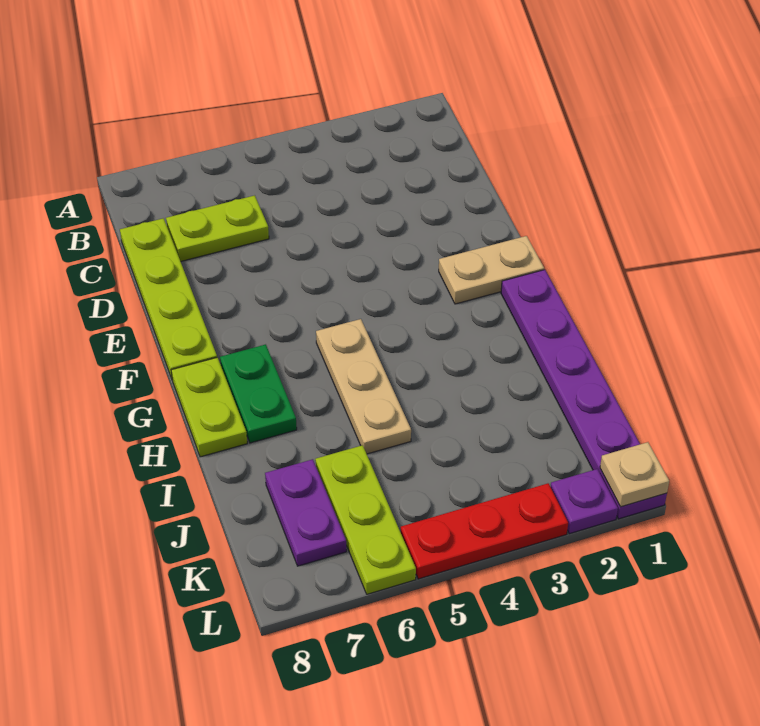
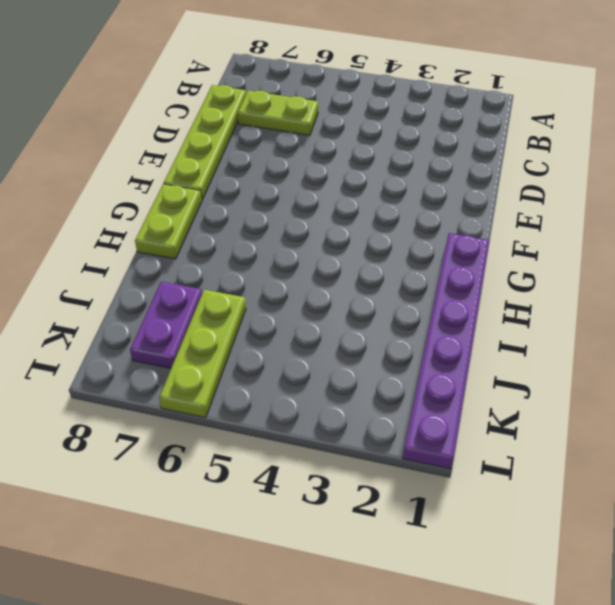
none -> tan 1x2 plate [439,236,544,304]
none -> tan 1x3 plate [316,319,411,454]
none -> green 1x2 plate [220,344,297,443]

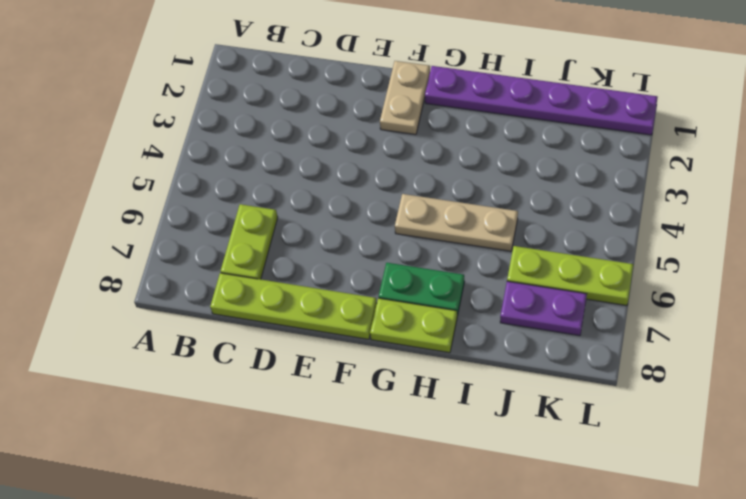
none -> purple 1x1 plate [550,469,618,534]
none -> red 1x3 plate [401,483,568,579]
none -> tan 1x1 plate [600,442,669,507]

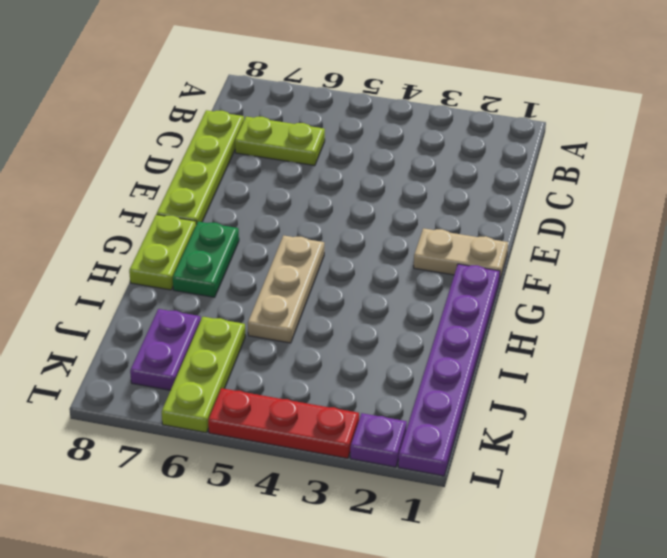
none -> tan 1x1 plate [600,442,669,507]

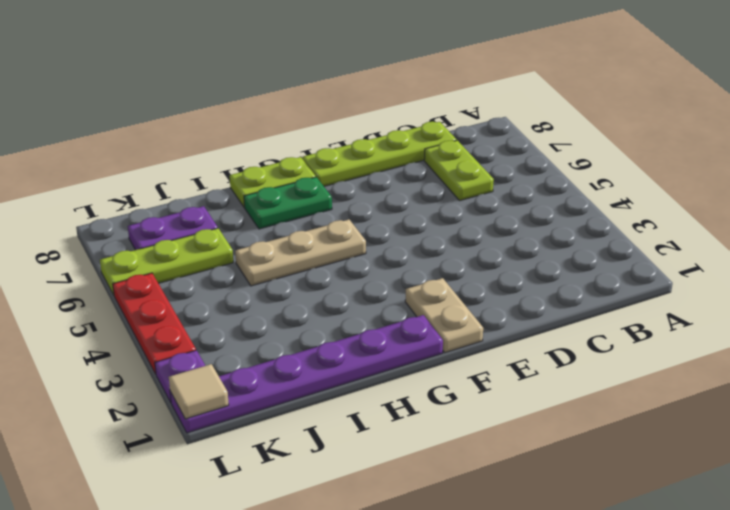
tan 1x1 tile [169,364,229,419] -> tan 1x1 plate [600,442,669,507]

